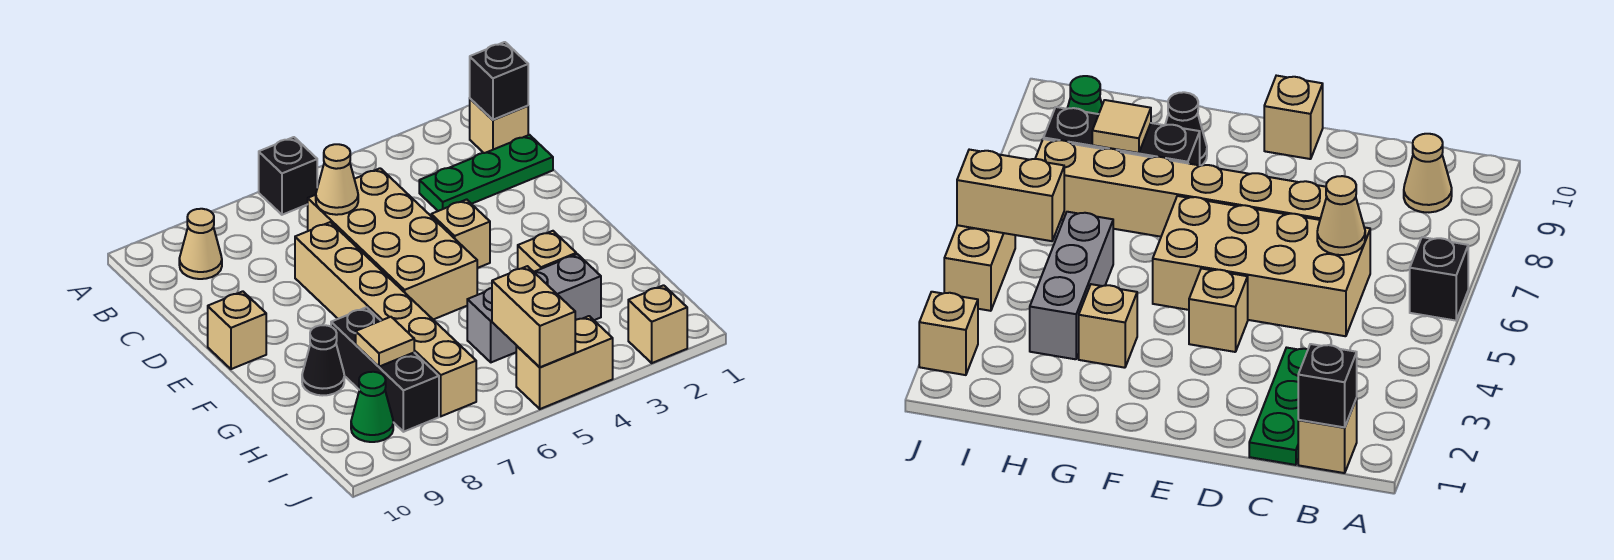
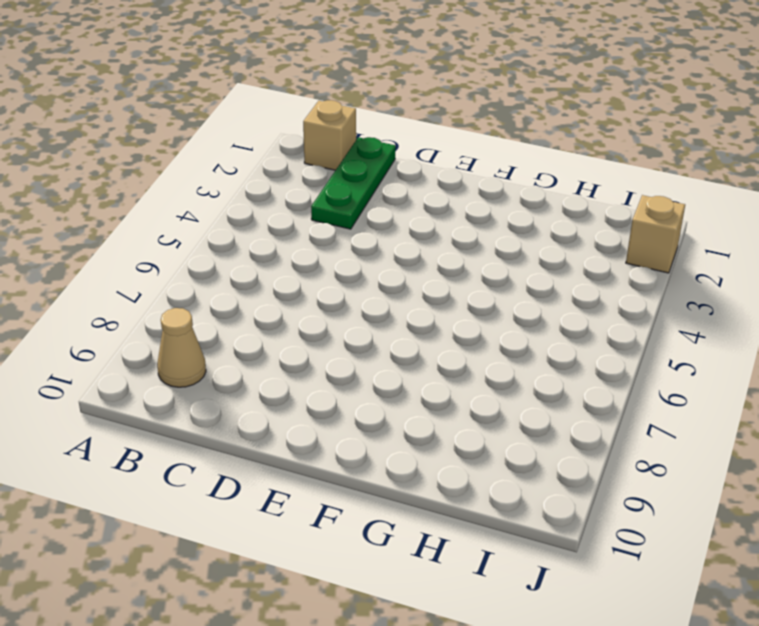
none -> black 1x1 brick [259,137,317,215]
none -> tan 2x4 brick [308,168,477,320]
none -> tan 1x6 brick [295,222,476,416]

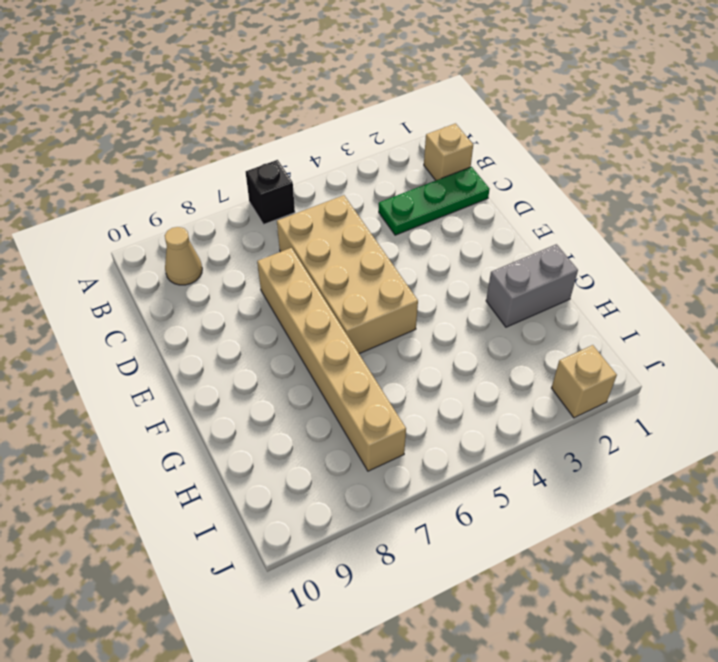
grey 1x2 brick [486,244,578,327] -> none
none -> tan 1x1 brick [431,199,490,268]
none -> tan 1x1 brick [208,291,266,369]
none -> tan 1x1 brick [518,231,576,272]

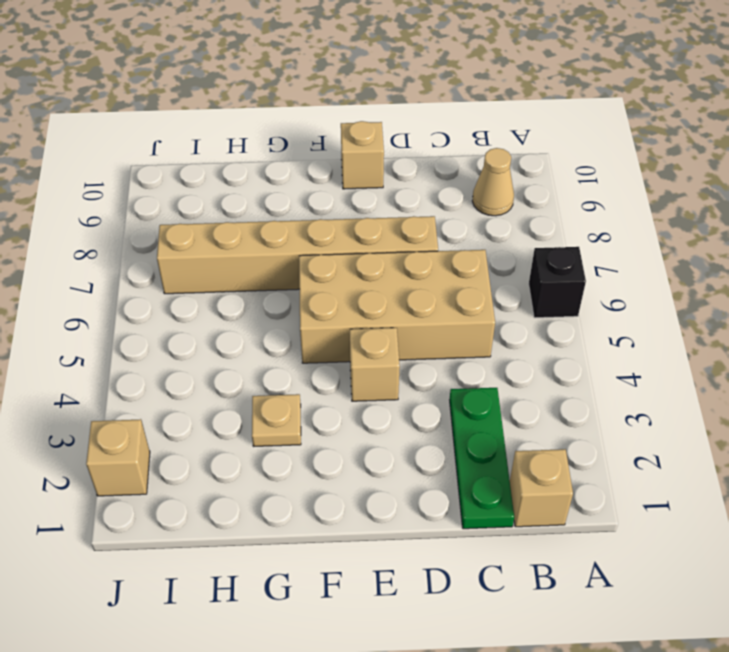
tan 1x1 plate [252,394,301,446] -> tan 1x1 brick [518,231,576,272]
none -> black 1x3 brick [331,307,439,432]
none -> black 1x1 cone [302,325,344,396]
none -> grey 1x3 brick [467,254,601,362]

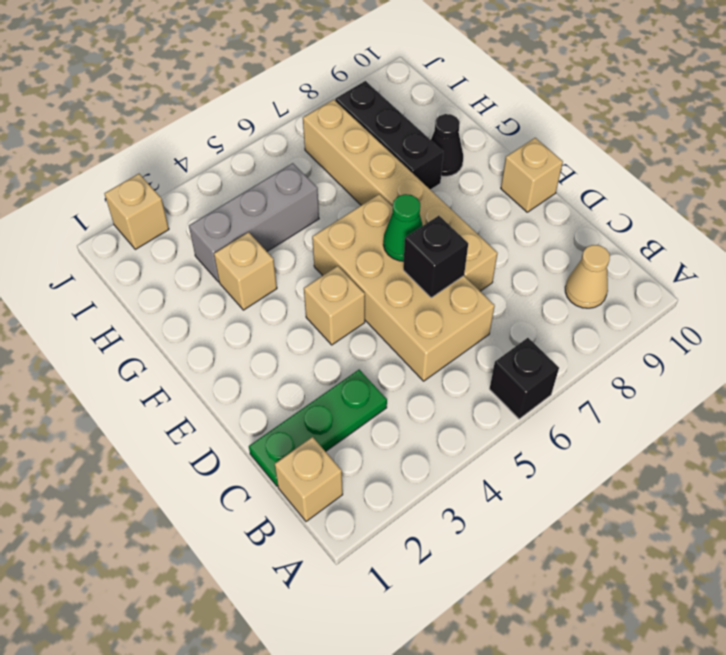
black 1x1 brick [403,216,468,298] -> black 1x1 brick moved to [470,42,528,120]
green 1x1 cone [383,194,423,261] -> green 1x1 cone moved to [351,372,393,442]
none -> tan 1x2 brick [516,316,613,409]
none -> tan 1x1 cone [316,144,358,215]
none -> tan 1x1 tile [356,317,414,367]

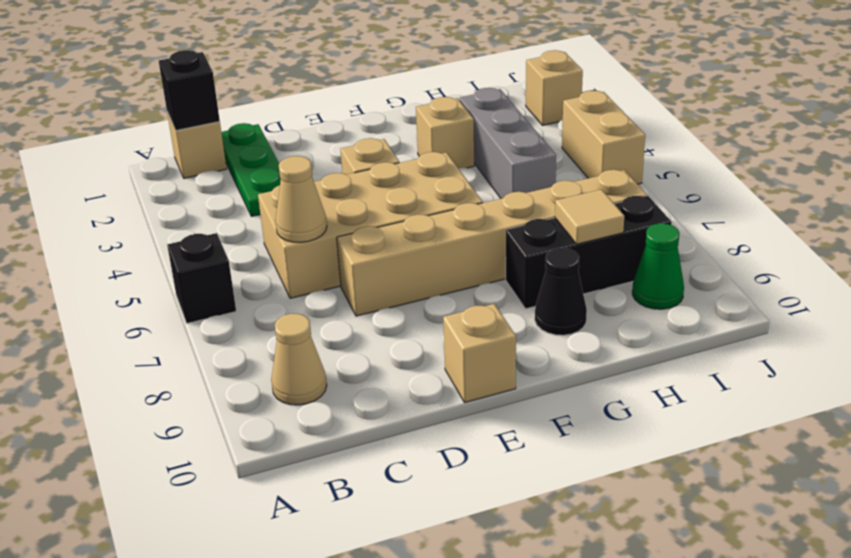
none -> tan 1x2 brick [492,266,575,367]

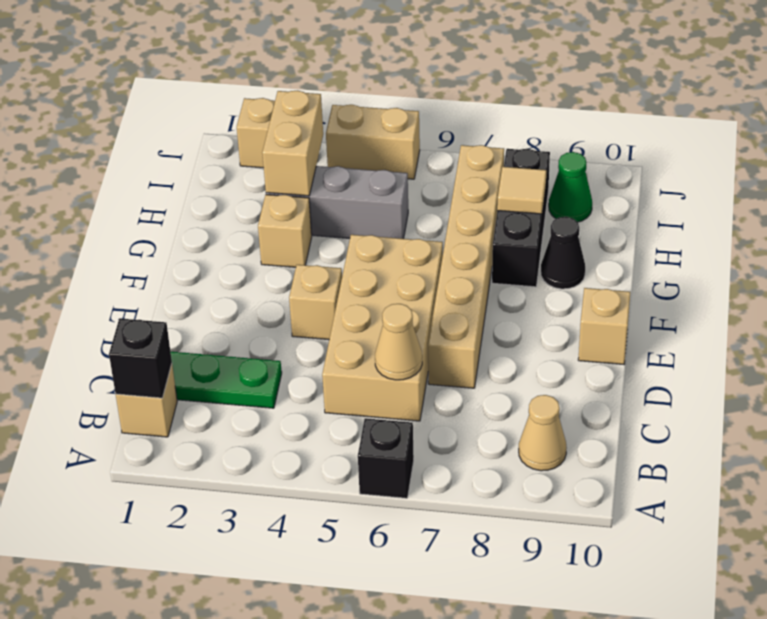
tan 1x2 brick [262,91,323,196] -> tan 1x2 brick moved to [492,266,575,367]

